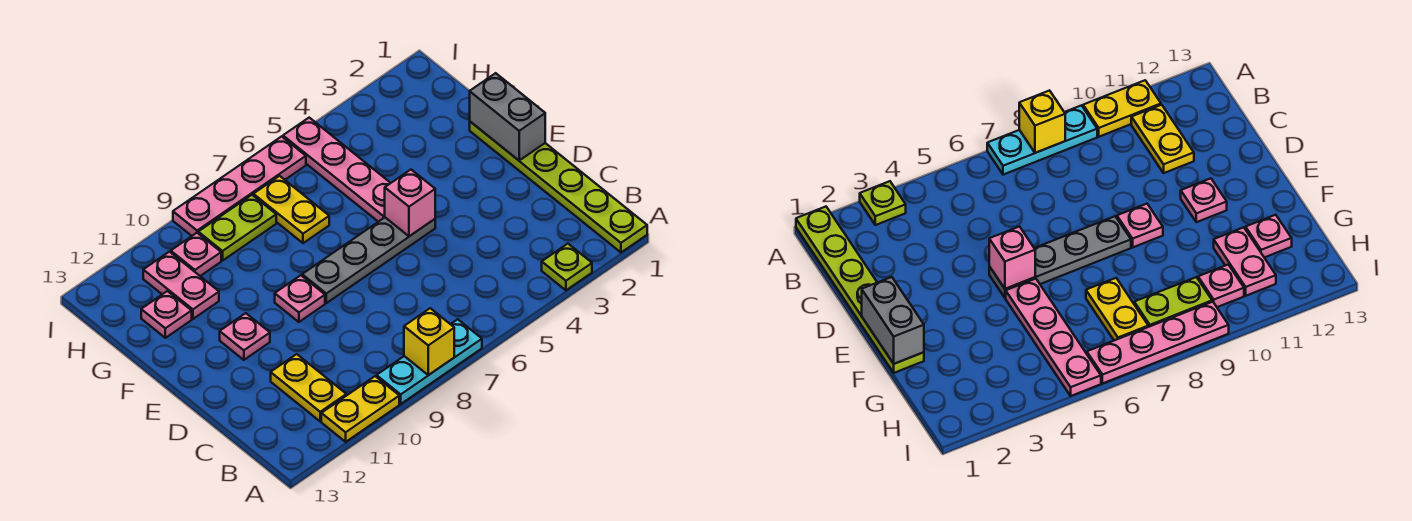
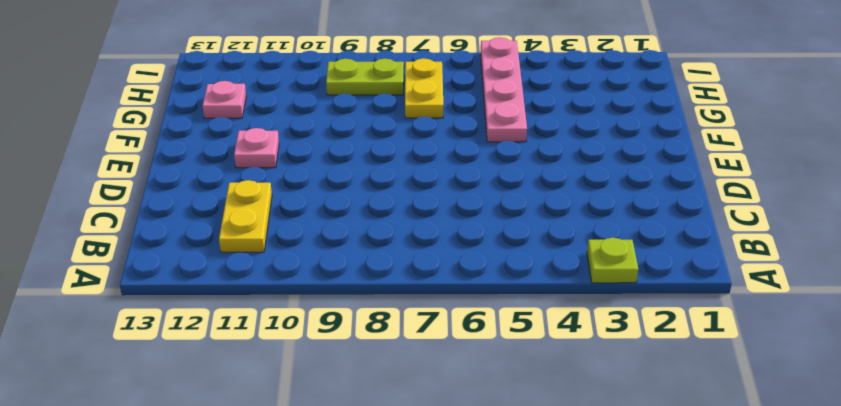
none -> lime 1x6 plate [470,122,647,252]
none -> cyan 1x3 plate [376,319,482,404]
none -> yellow 1x2 plate [321,376,399,442]

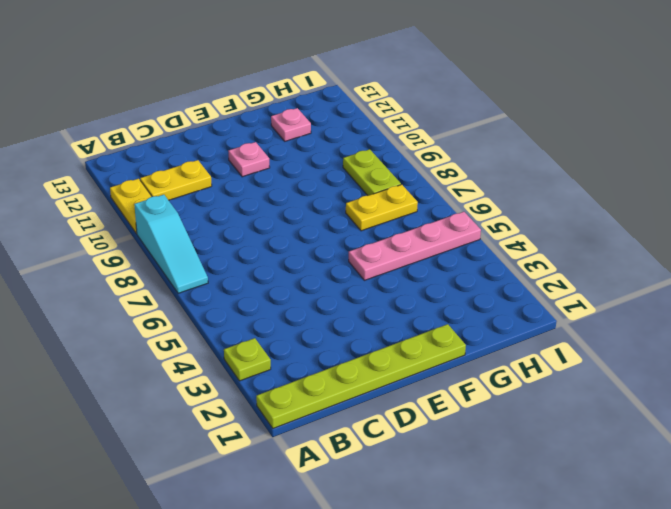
cyan 1x3 slope [134,195,208,293] -> cyan 1x3 plate [376,319,482,404]
none -> grey 1x4 plate [302,218,435,303]
none -> pink 1x1 plate [275,275,325,322]
none -> pink 1x2 plate [143,252,219,319]

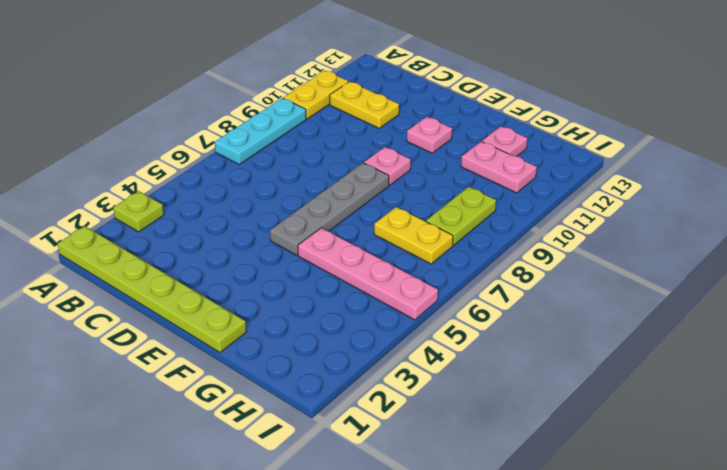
none -> pink 1x1 plate [171,233,221,276]
none -> pink 1x4 plate [173,136,306,236]
none -> yellow 1x1 brick [404,308,454,375]

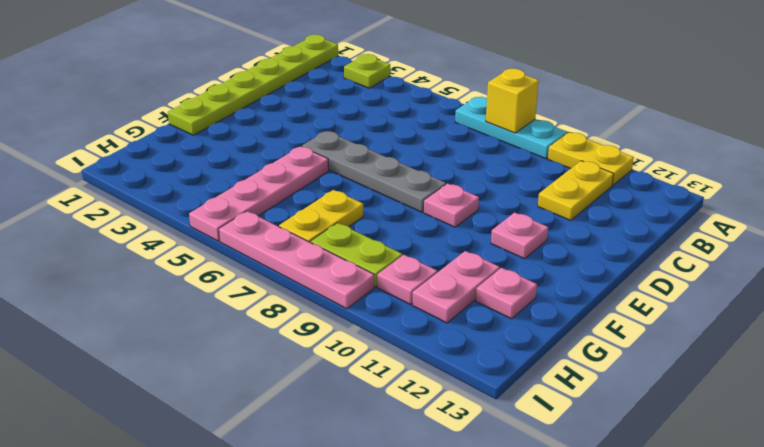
none -> grey 1x2 brick [470,73,545,160]
none -> pink 1x1 brick [385,170,435,236]

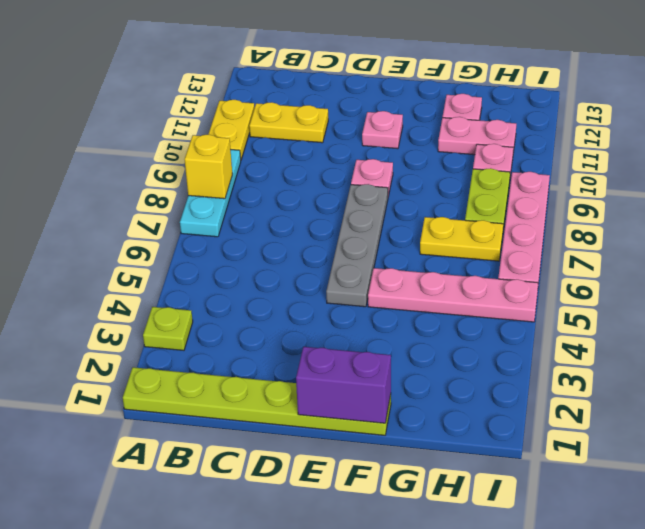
purple 1x2 brick [296,347,391,423] -> grey 1x2 brick [470,73,545,160]
none -> pink 1x1 brick [385,170,435,236]

